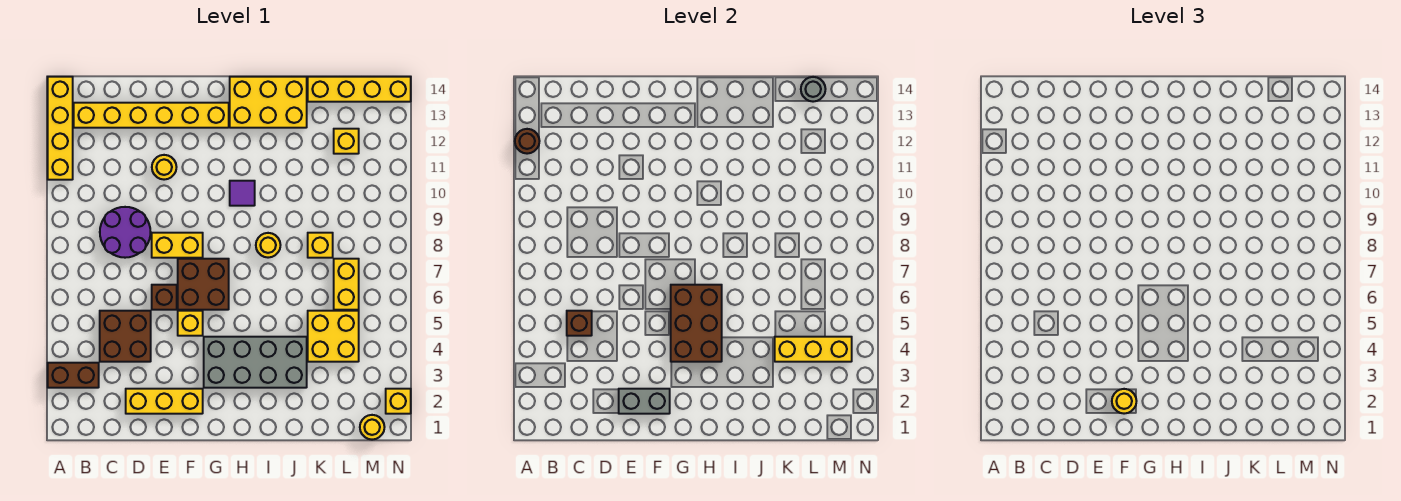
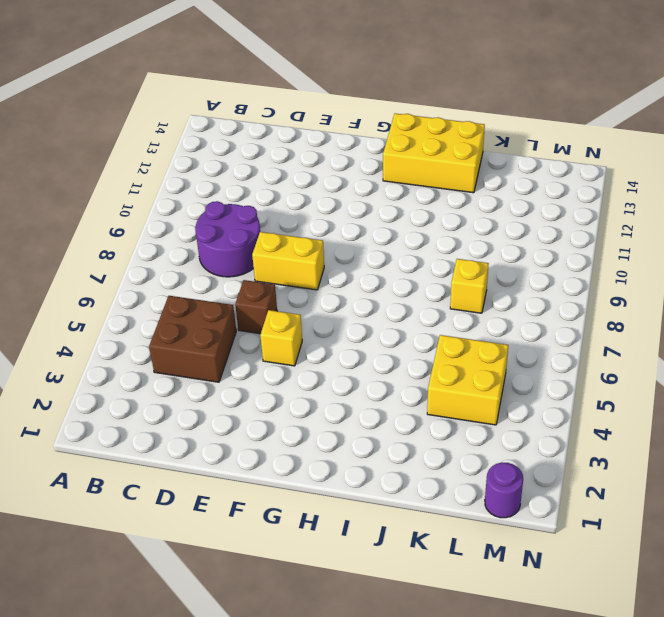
purple 1x1 round brick [485,462,523,518] -> yellow 1x1 round brick [360,415,384,440]
none -> brown 1x2 brick [48,363,99,388]
none -> yellow 1x4 brick [48,77,73,180]
none -> yellow 1x6 brick [74,103,229,128]

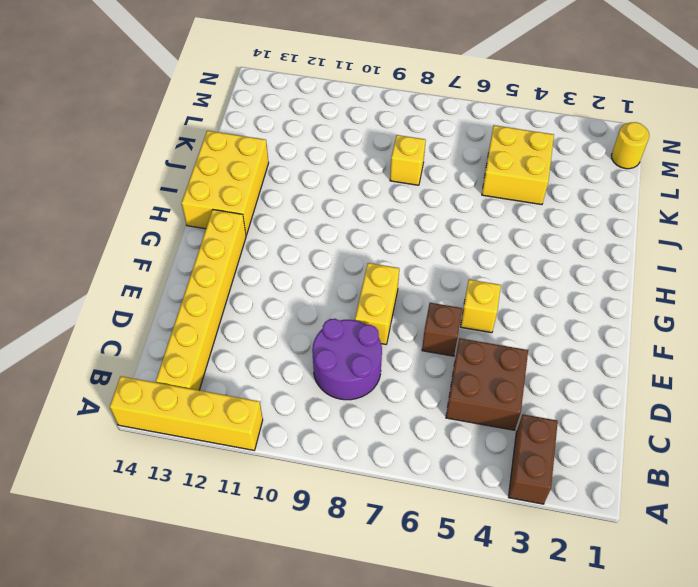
none -> yellow 1x3 brick [126,389,203,414]
none -> yellow 1x1 round brick [152,155,176,180]
none -> brown 2x2 brick [178,259,229,310]

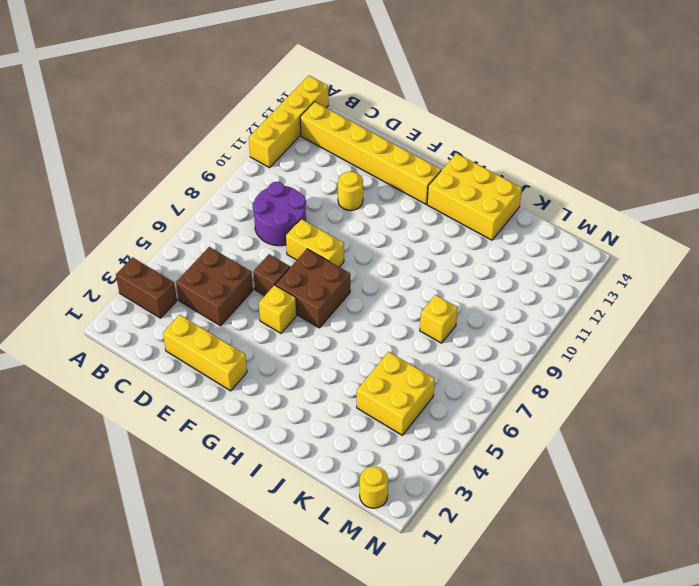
none -> grey 2x4 brick [204,337,307,388]
none -> purple 1x1 tile [230,181,255,206]
none -> yellow 1x1 round brick [256,233,280,258]

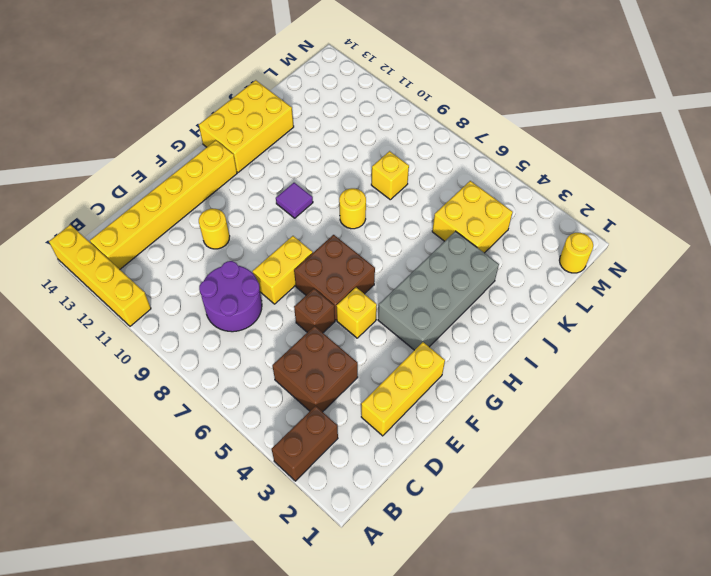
none -> yellow 1x4 brick [308,77,411,102]
none -> yellow 1x2 brick [334,259,359,310]
none -> yellow 1x1 brick [334,129,359,154]

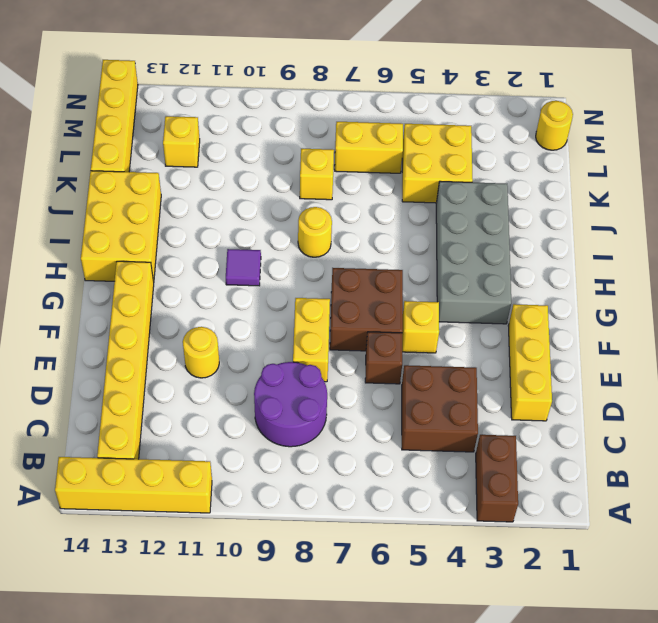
none -> yellow 1x1 brick [386,389,411,414]
none -> brown 1x1 round brick [515,129,539,154]
none -> brown 1x1 brick [567,311,592,336]

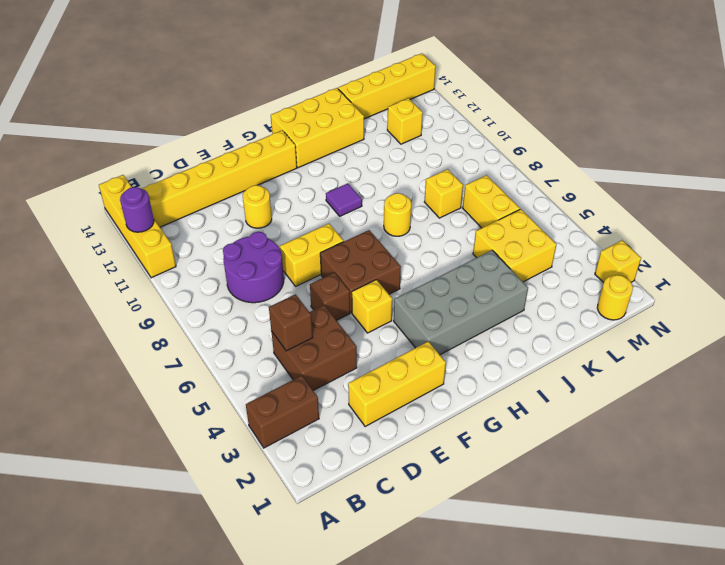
purple 1x1 round brick [120,187,154,232] -> brown 1x1 round brick [515,129,539,154]
none -> grey 1x2 brick [619,389,670,414]
none -> brown 2x3 brick [671,285,722,362]
none -> yellow 1x3 brick [775,337,852,362]

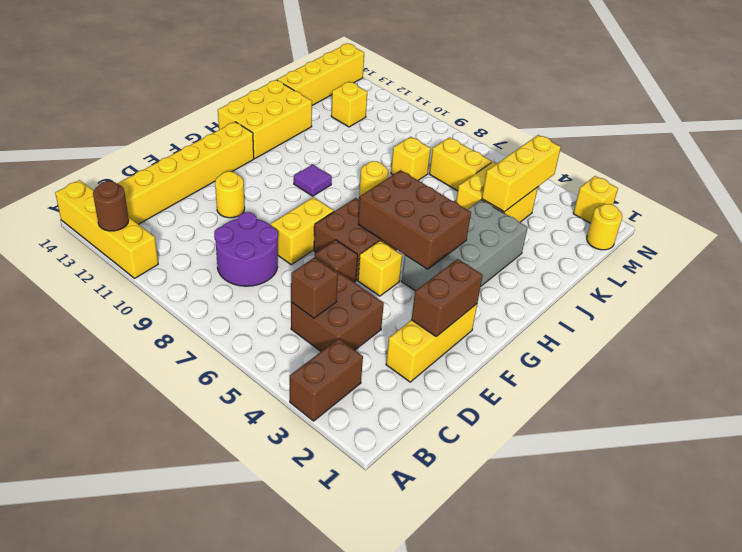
brown 1x2 brick [411,259,483,337] -> grey 1x2 brick [619,389,670,414]
none -> grey 1x1 round brick [801,77,825,102]
none -> yellow 1x1 round brick [1112,389,1136,414]

